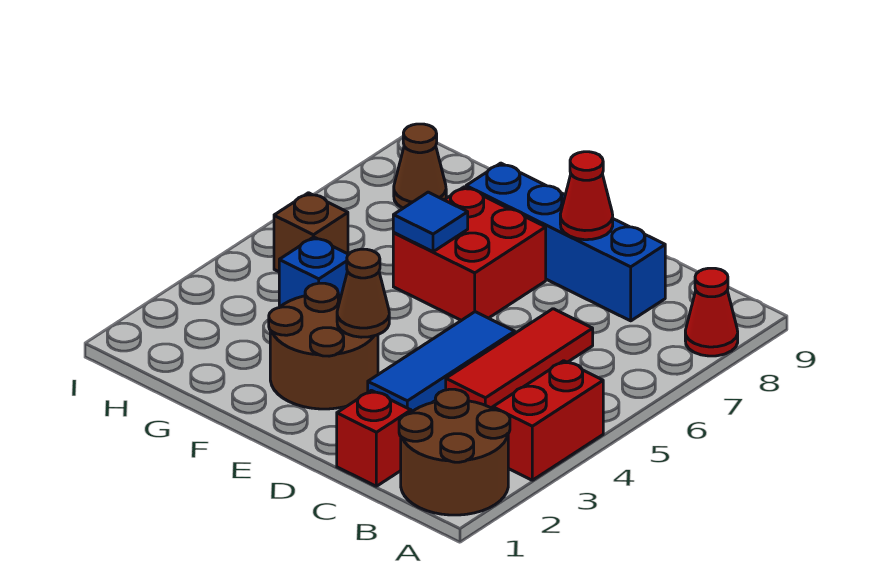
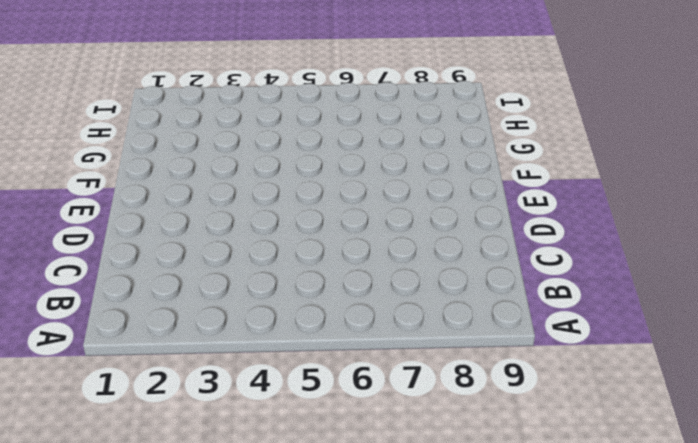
none -> brown 2x2 round brick [399,389,510,515]
none -> red 1x2 brick [493,361,603,480]
none -> red 1x1 cone [685,268,738,356]

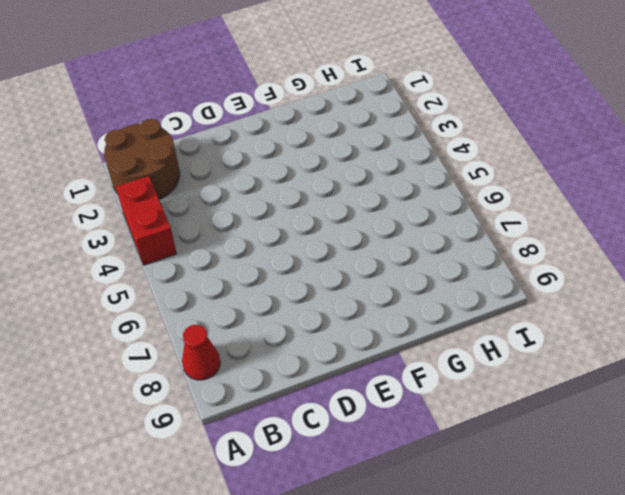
none -> red 1x1 brick [337,390,411,486]
none -> red 1x3 tile [446,309,593,409]
none -> blue 1x4 brick [466,163,665,321]

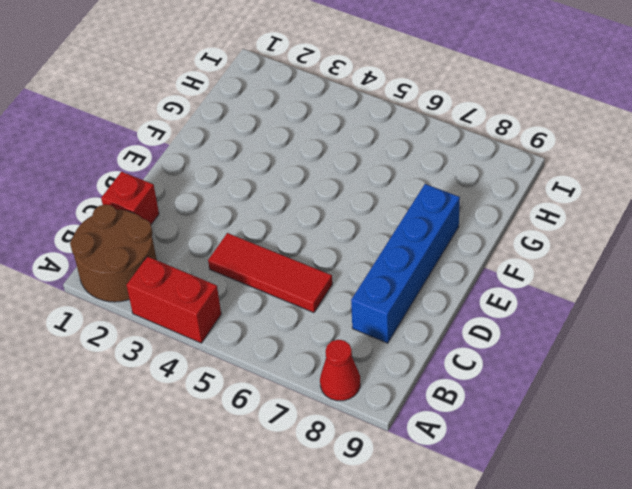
none -> blue 1x3 tile [368,312,515,412]
none -> brown 2x2 round brick [269,283,378,409]
none -> red 2x2 brick [393,187,546,320]

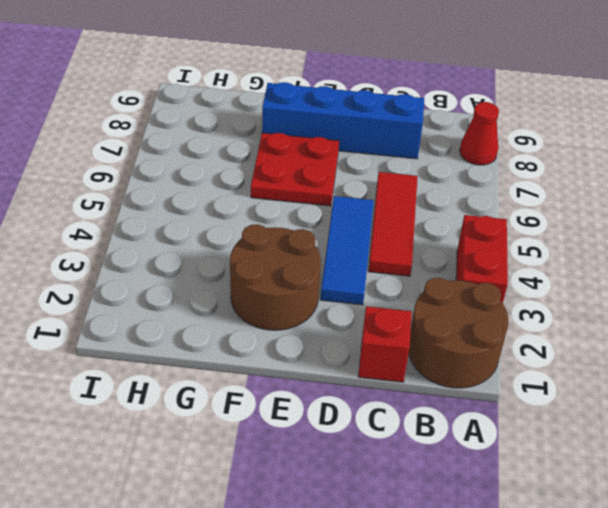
red 2x2 plate [251,133,339,206] -> red 2x2 brick [393,187,546,320]
none -> blue 1x1 brick [279,237,349,307]
none -> brown 1x1 brick [274,193,348,272]
none -> brown 1x1 cone [394,124,446,208]

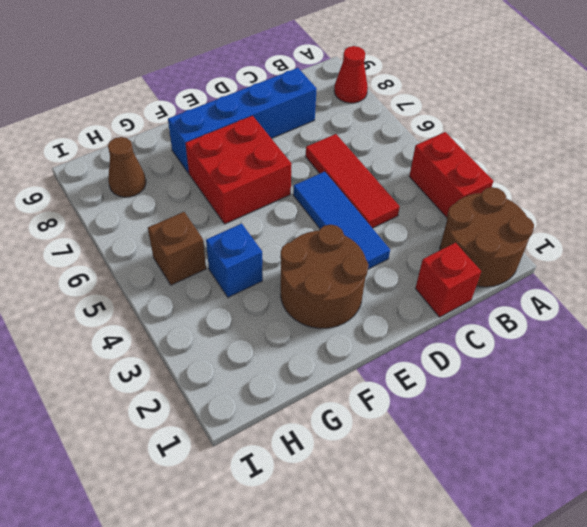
none -> red 1x1 cone [560,152,613,240]
none -> brown 1x1 cone [337,249,389,337]
none -> blue 1x1 tile [393,192,468,252]

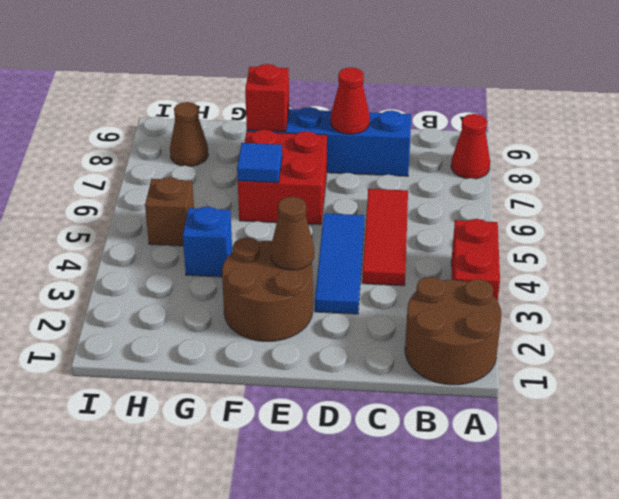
red 1x1 brick [245,64,289,131] -> red 1x1 brick moved to [337,390,411,486]

